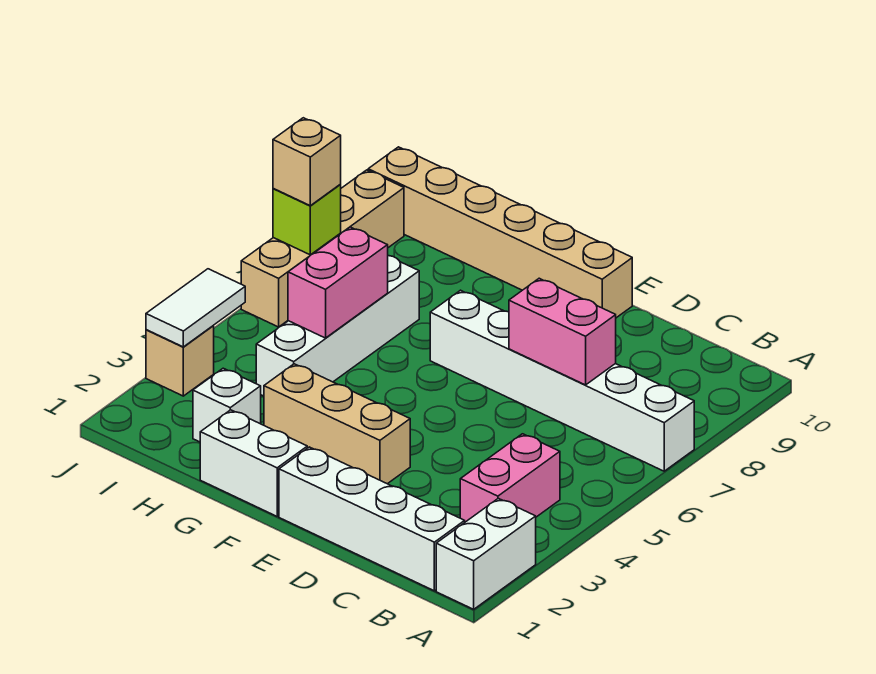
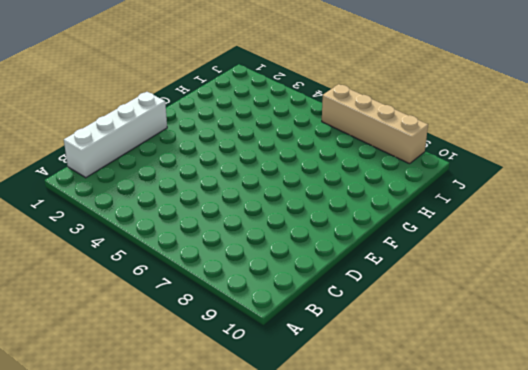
none -> white 1x2 brick [436,498,536,609]
none -> white 1x6 brick [430,290,694,471]
none -> pink 1x2 brick [460,434,560,522]

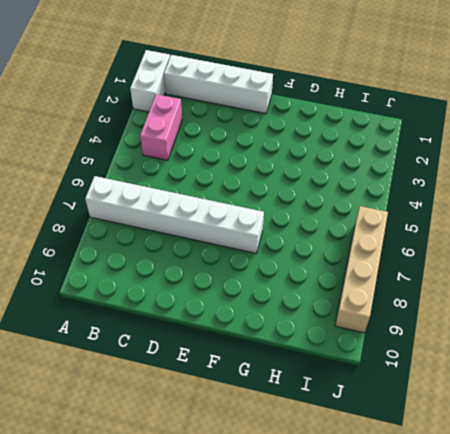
none -> tan 1x3 brick [264,364,410,484]
none -> tan 1x6 brick [368,147,632,318]
none -> white 1x2 brick [200,410,307,516]

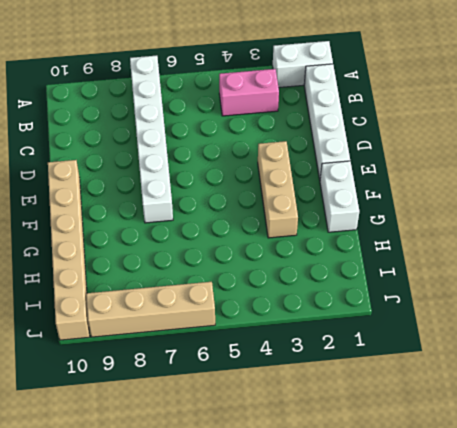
none -> white 1x1 brick [193,368,261,442]
none -> white 1x4 brick [256,256,419,396]
none -> tan 1x1 brick [146,326,214,396]

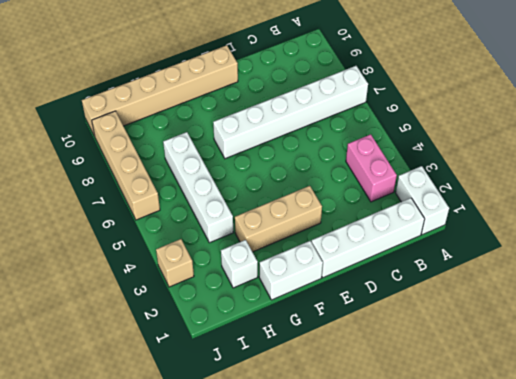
none -> pink 1x2 brick [509,278,616,385]
none -> pink 1x2 brick [288,227,388,338]
none -> white 1x2 tile [146,269,245,347]

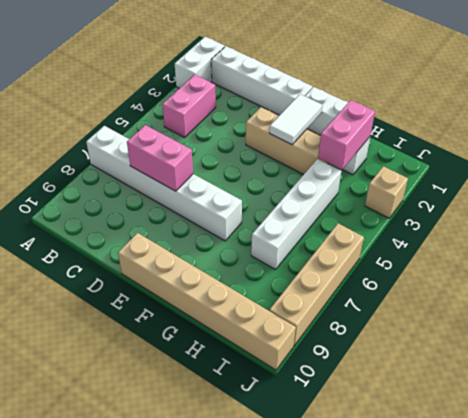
white 1x2 tile [269,94,322,145] -> white 1x2 tile moved to [146,269,245,347]
pink 1x2 brick [318,100,375,169] -> pink 1x2 brick moved to [288,227,388,338]
none -> lime 1x1 brick [273,185,341,255]
none -> tan 1x1 brick [273,118,341,206]

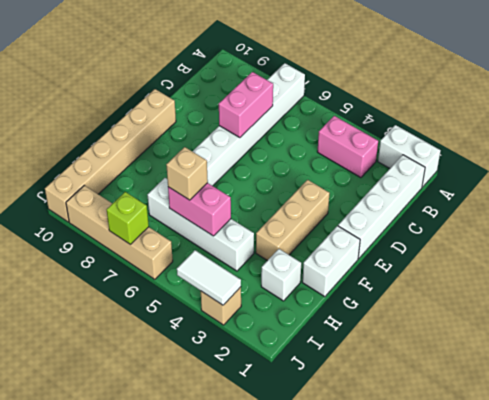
tan 1x1 brick [166,147,208,200] -> tan 1x1 brick moved to [273,118,341,206]

